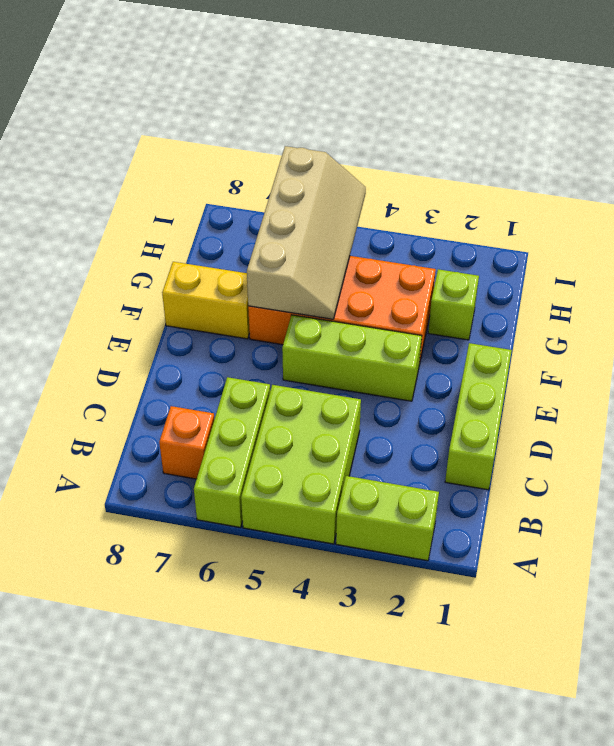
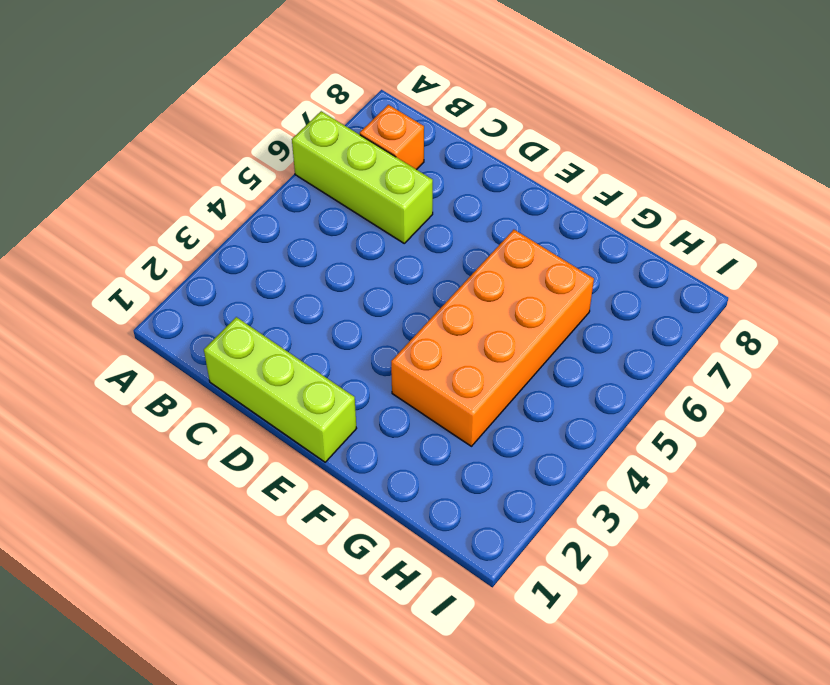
none -> lime 1x2 brick [336,476,439,561]
none -> lime 2x3 brick [241,385,361,544]

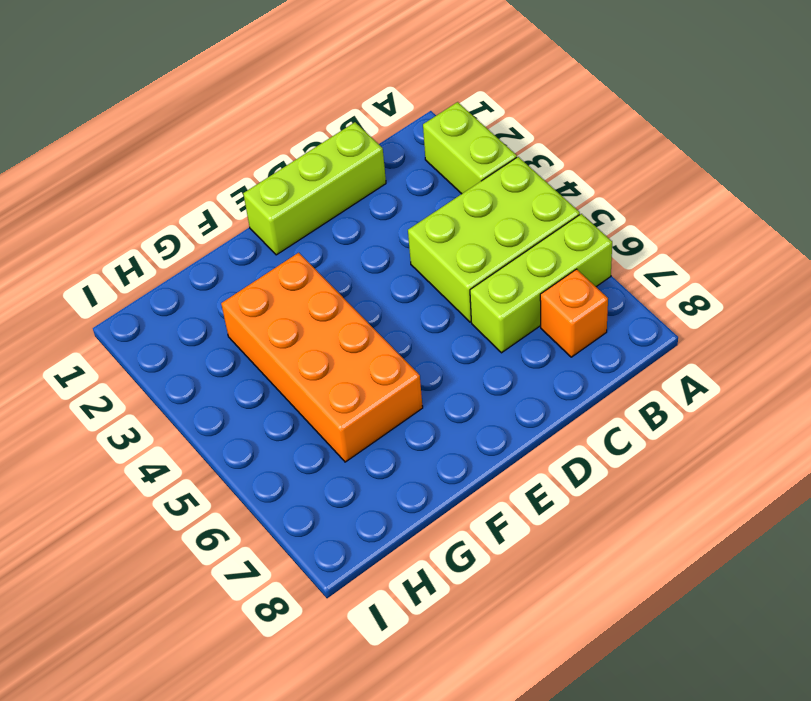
none -> lime 1x3 brick [282,315,422,401]
none -> yellow 1x2 brick [162,262,250,339]

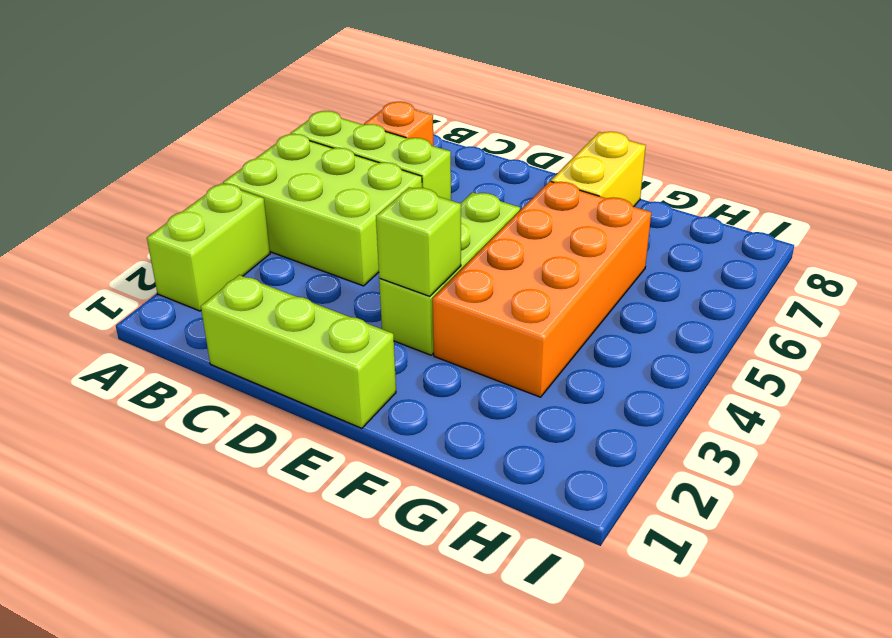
lime 1x1 brick [376,187,461,296] -> lime 1x1 brick moved to [428,269,479,340]
none -> tan 2x4 slope [247,146,366,319]

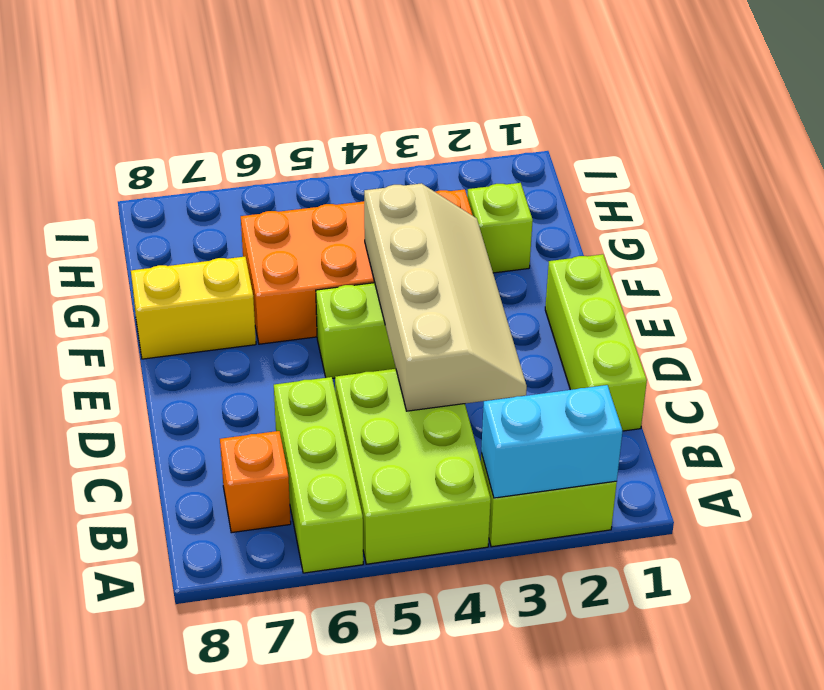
cyan 1x2 brick [481,385,622,498] -> none
tan 2x4 slope [364,183,527,411] -> tan 2x4 slope moved to [247,146,366,319]

